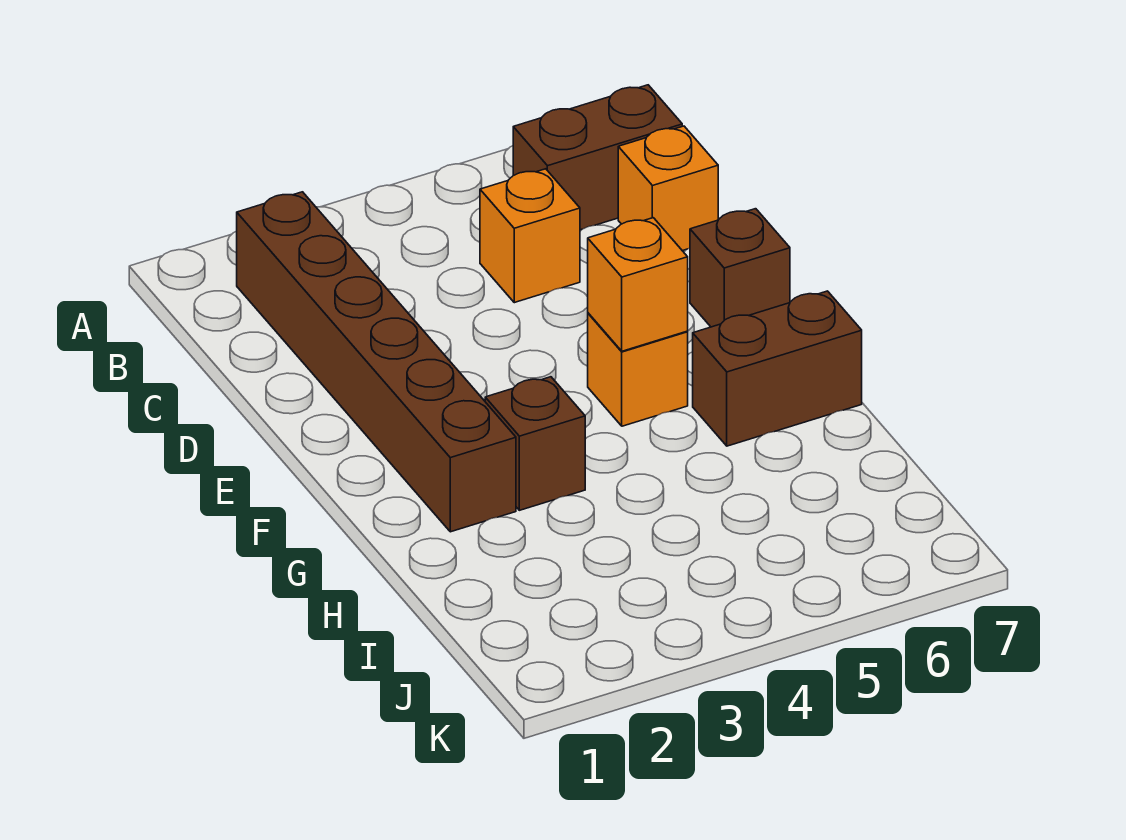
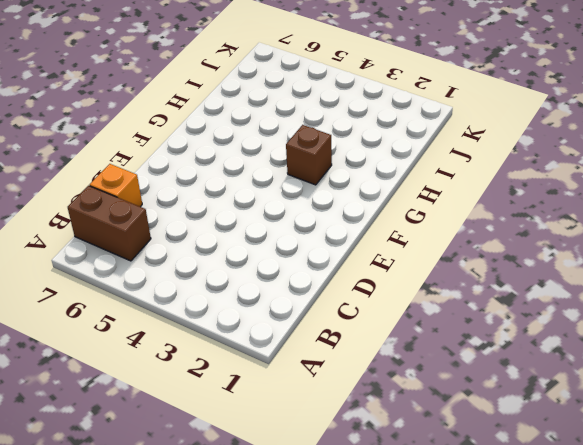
none -> brown 1x6 brick [237,192,516,532]
none -> orange 1x1 brick [480,169,580,303]

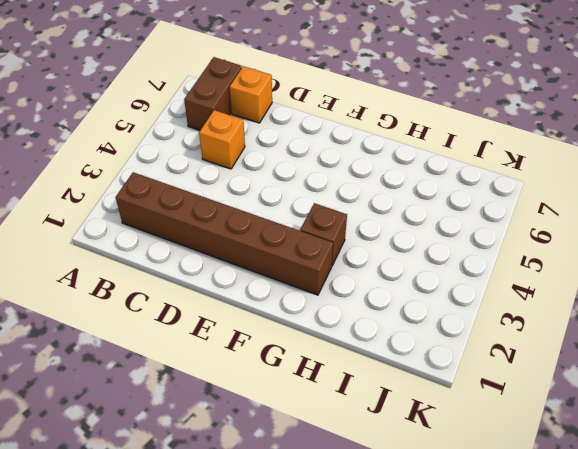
none -> brown 1x1 brick [690,209,790,327]
none -> orange 1x1 brick [588,313,688,426]

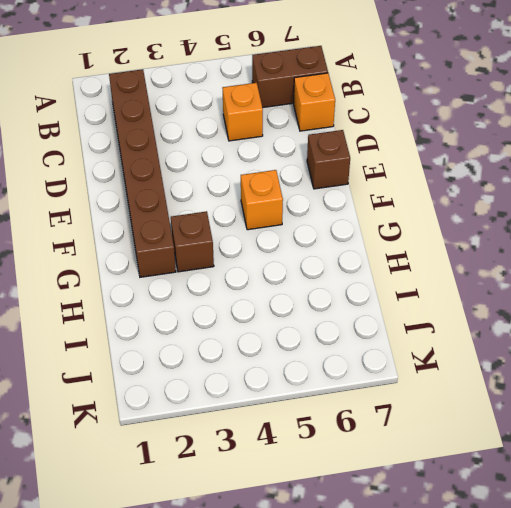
none -> brown 1x2 brick [693,291,862,446]
none -> orange 1x1 brick [588,218,688,351]

